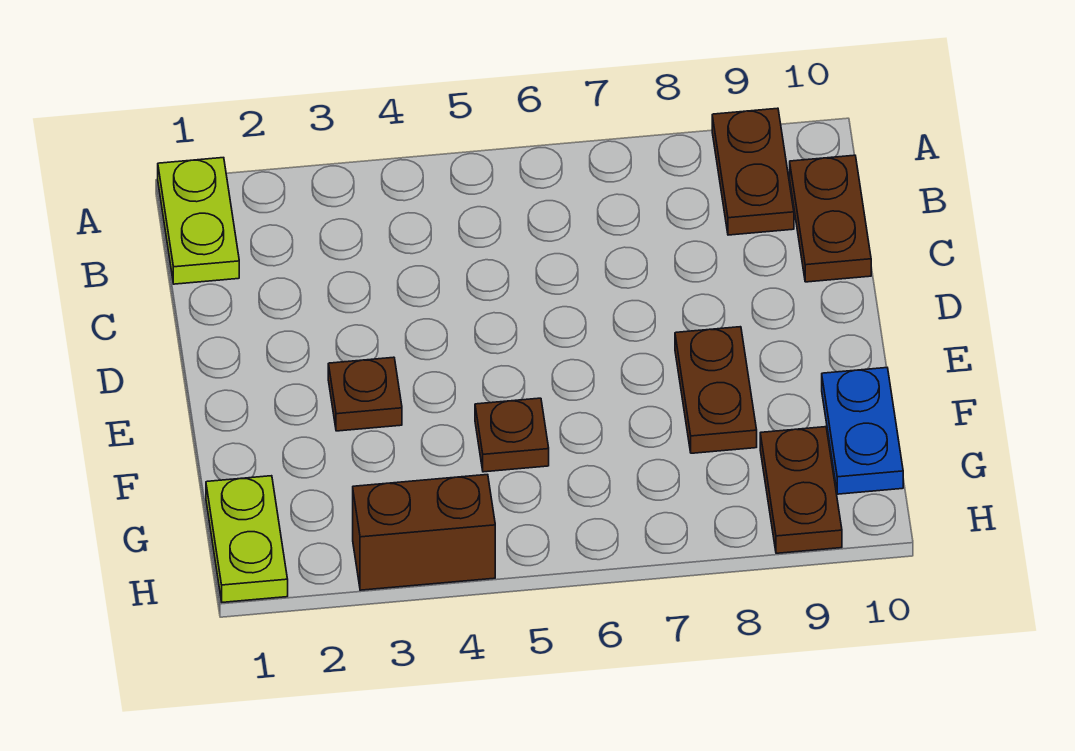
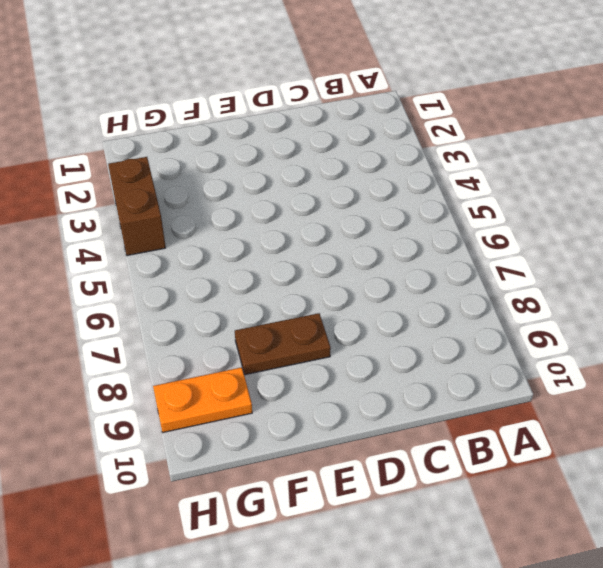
orange 1x2 plate [153,367,252,432] -> brown 1x2 plate [760,427,842,553]
none -> lime 1x2 plate [158,158,239,284]
none -> brown 1x2 plate [712,108,794,235]

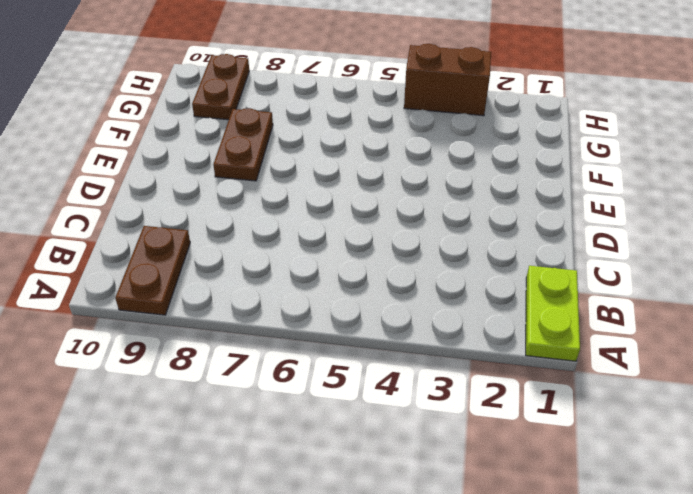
none -> brown 1x2 plate [790,155,871,282]
none -> brown 1x1 plate [328,357,402,431]

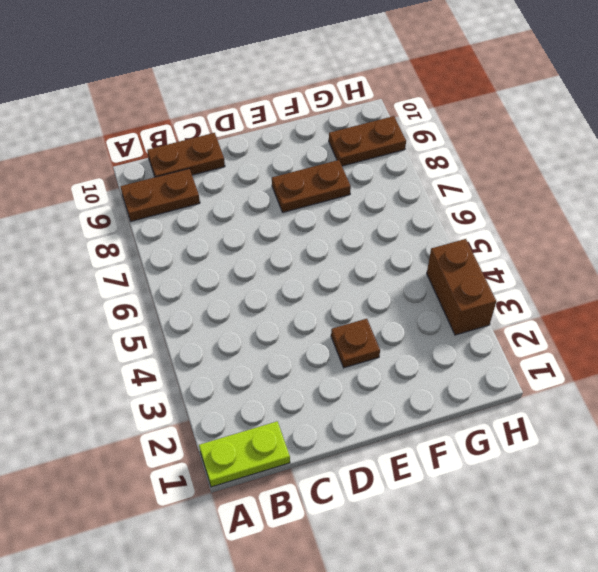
none -> brown 1x1 plate [475,398,549,472]
none -> blue 1x2 plate [822,368,903,494]

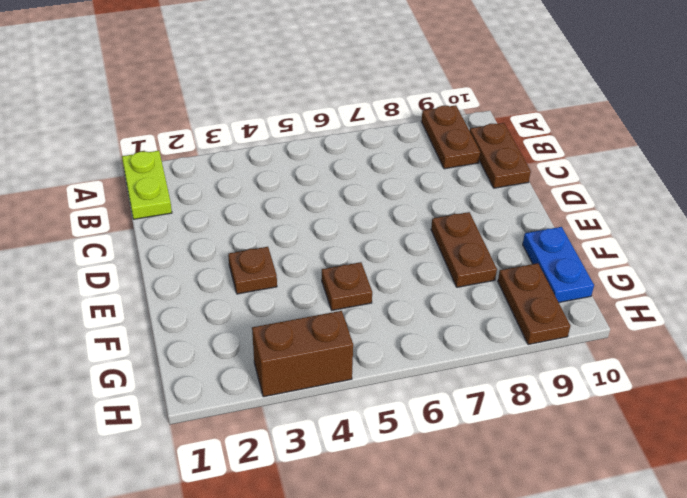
none -> lime 1x2 plate [206,476,288,602]

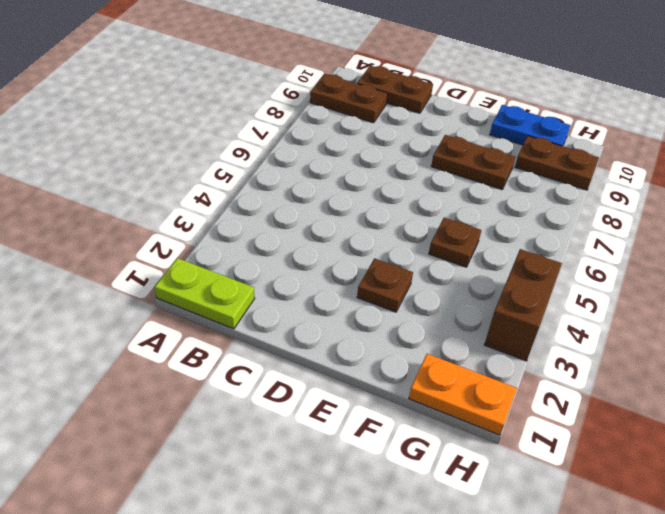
orange 1x2 plate [409,354,517,435] -> lime 1x2 plate [206,476,288,602]

